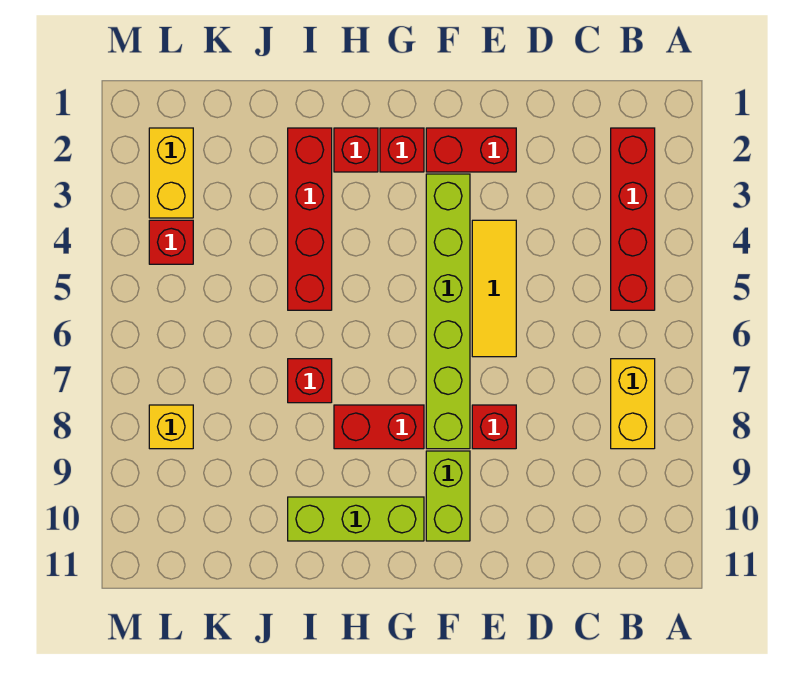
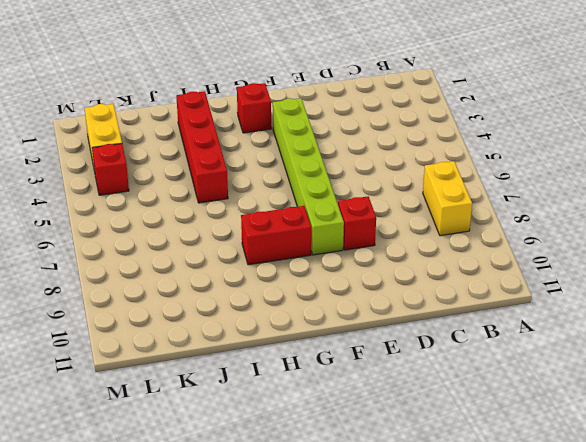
none -> red 1x4 brick [611,128,655,310]
none -> red 1x2 brick [426,128,516,172]
none -> yellow 1x3 tile [472,220,516,357]

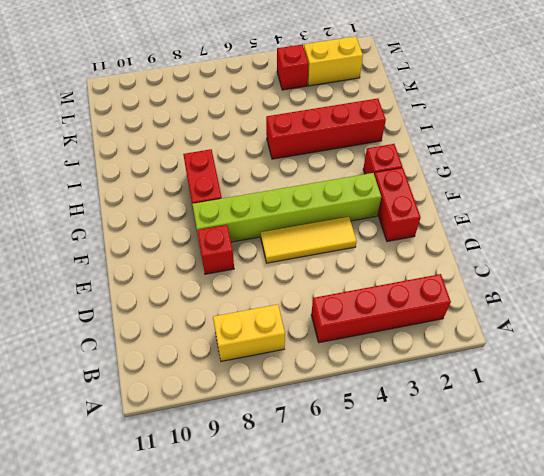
none -> lime 1x2 brick [426,451,470,541]
none -> lime 1x3 brick [288,497,424,541]
none -> red 1x1 brick [334,128,378,172]

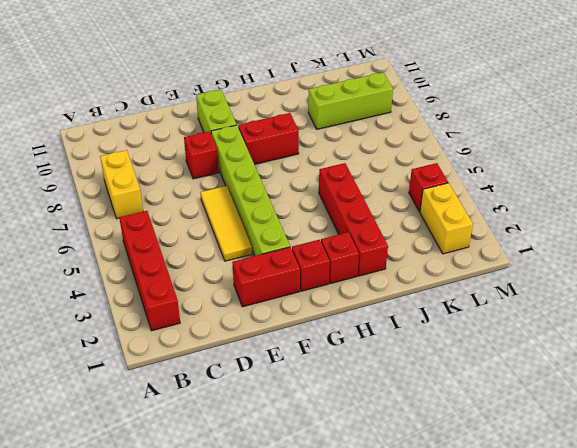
lime 1x3 brick [308,72,393,129] -> lime 1x3 brick moved to [288,497,424,541]
none -> red 1x1 brick [288,359,332,403]
none -> yellow 1x1 brick [149,405,193,449]

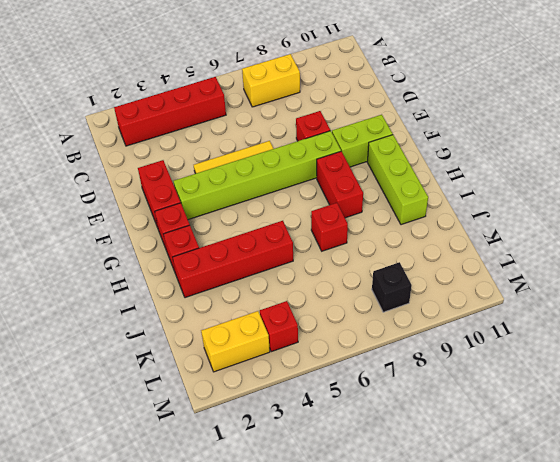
black 1x1 brick [372,262,412,312] -> yellow 1x1 brick [149,405,193,449]

